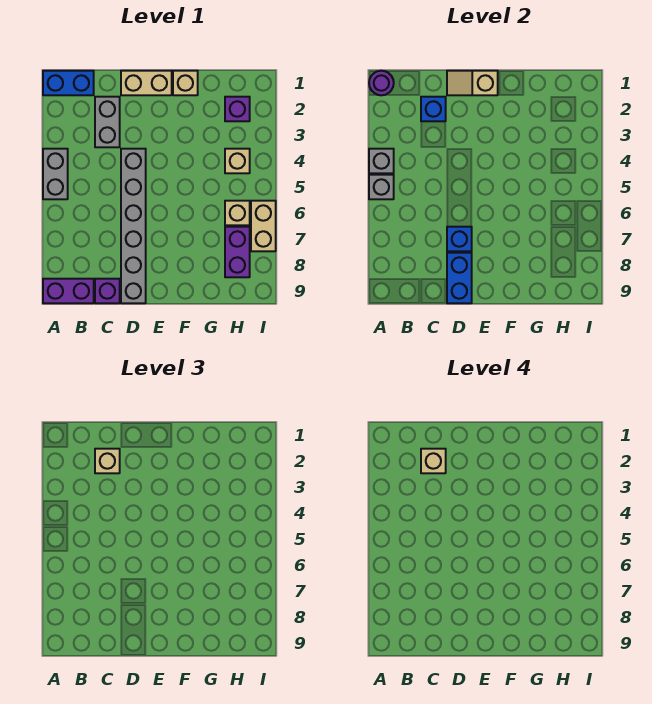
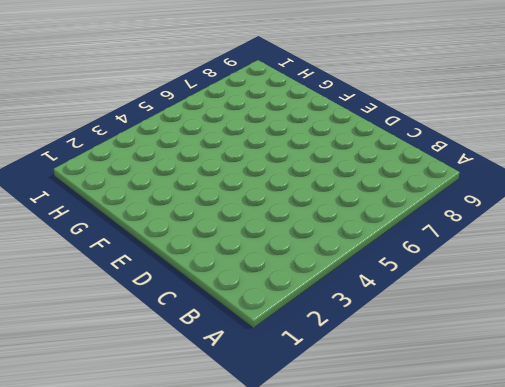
none -> blue 1x2 brick [43,71,94,95]
none -> grey 1x2 brick [43,149,68,199]
none -> purple 1x2 brick [43,279,94,303]

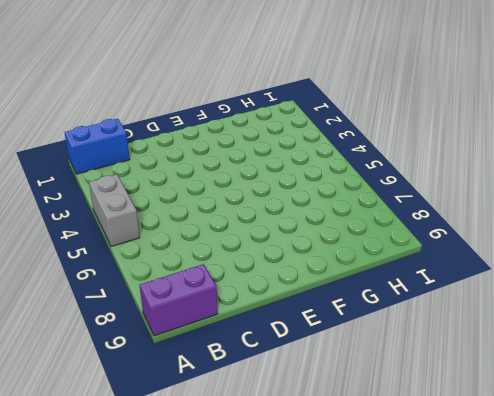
none -> grey 1x2 brick [95,97,120,147]
none -> purple 1x1 brick [95,279,120,303]
none -> tan 1x2 brick [121,71,172,95]

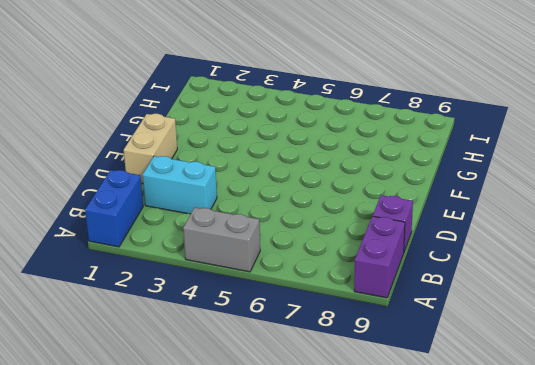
cyan 1x2 brick [143,156,217,214] -> grey 1x2 brick [95,97,120,147]
none -> grey 1x6 brick [121,149,146,303]
none -> tan 1x1 brick [173,71,198,95]
none -> purple 1x1 brick [225,97,250,121]

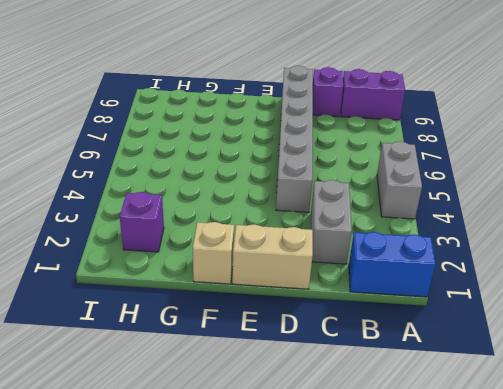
none -> tan 1x1 brick [225,149,250,173]
none -> tan 1x1 brick [225,201,250,225]
none -> purple 1x2 brick [225,227,250,277]

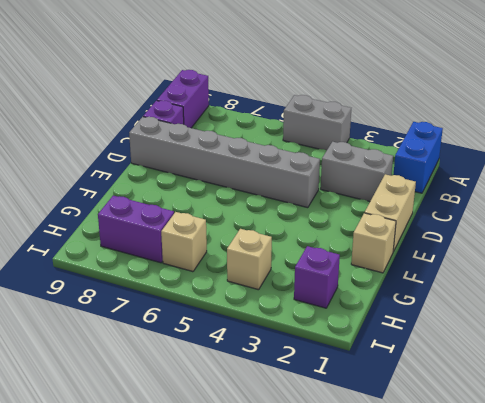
none -> tan 1x2 brick [251,201,276,251]
none -> purple 1x1 round brick [369,71,394,95]
none -> grey 1x1 brick [369,149,394,173]

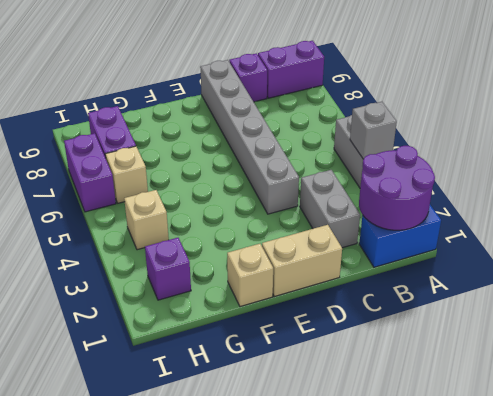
purple 2x2 round brick [359,146,435,230] -> purple 1x1 round brick [369,71,394,95]
purple 1x2 brick [64,133,116,212] -> tan 1x2 brick [251,201,276,251]
none -> grey 1x1 brick [369,175,394,199]
none -> blue 1x1 brick [421,97,446,121]
none -> tan 1x2 slope [447,71,498,95]

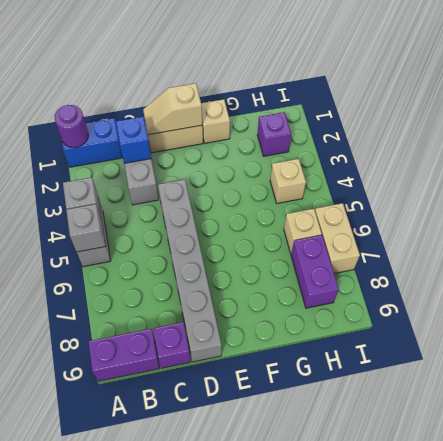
none -> blue 1x1 brick [447,227,472,251]
none -> blue 1x2 brick [447,253,472,303]
none -> tan 1x1 brick [95,449,120,473]

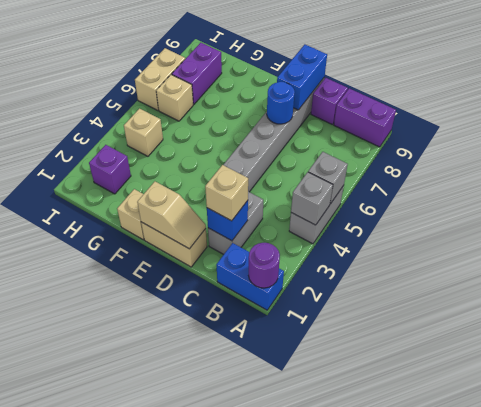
blue 1x1 round brick [267,82,295,124] -> blue 1x1 brick [447,227,472,251]
none -> tan 1x1 brick [421,449,446,473]

